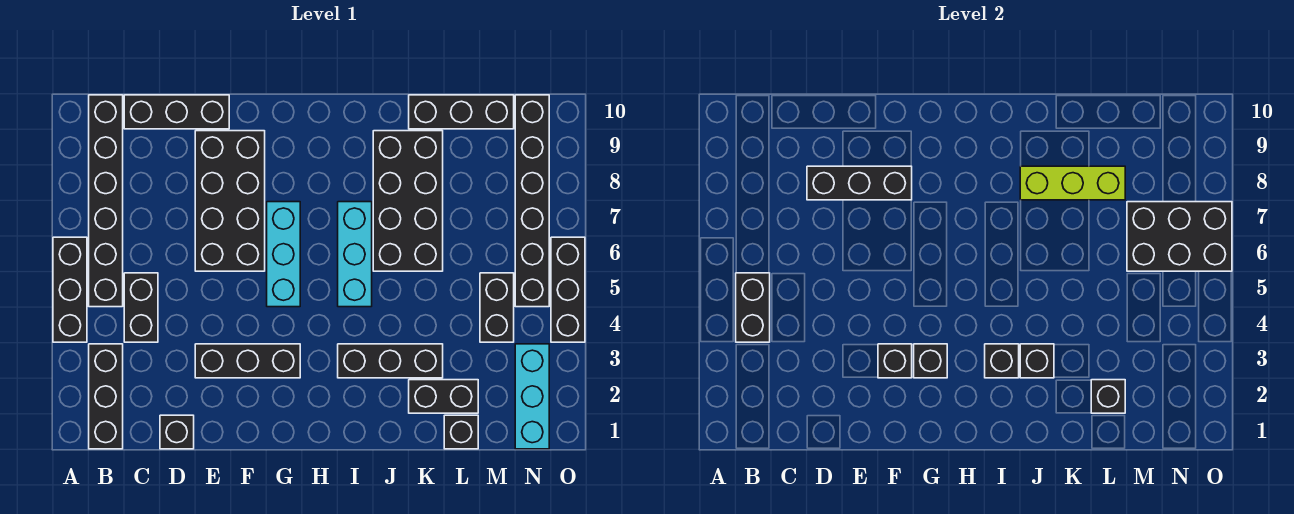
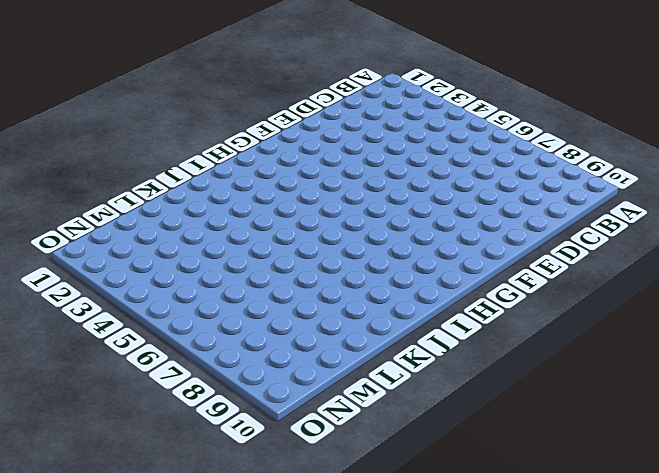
none -> black 1x3 brick [53,237,87,342]
none -> black 1x3 brick [89,344,123,449]
none -> black 1x6 brick [89,95,123,307]

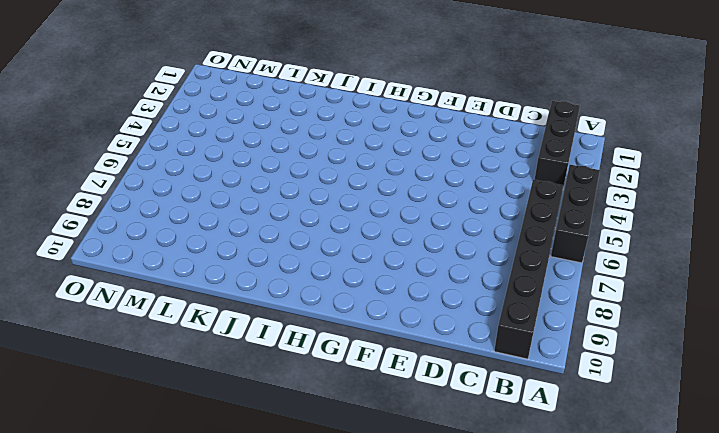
none -> black 1x2 brick [124,273,158,342]
none -> black 1x3 brick [124,95,229,129]
none -> black 1x1 brick [160,415,194,449]

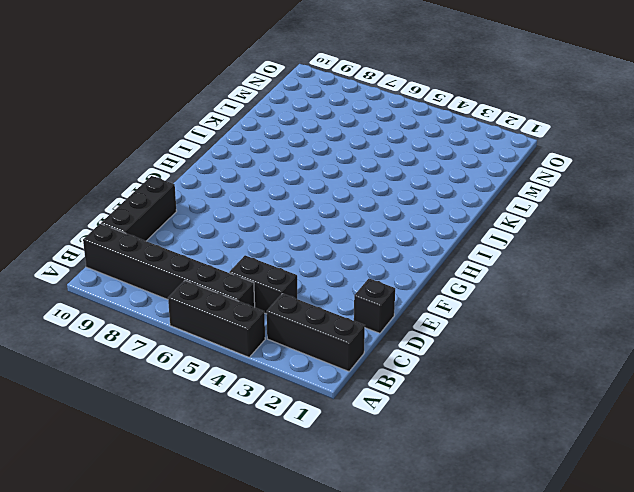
none -> black 1x3 brick [195,344,300,378]
none -> black 2x4 brick [195,131,265,271]
none -> cyan 1x3 brick [267,202,300,307]

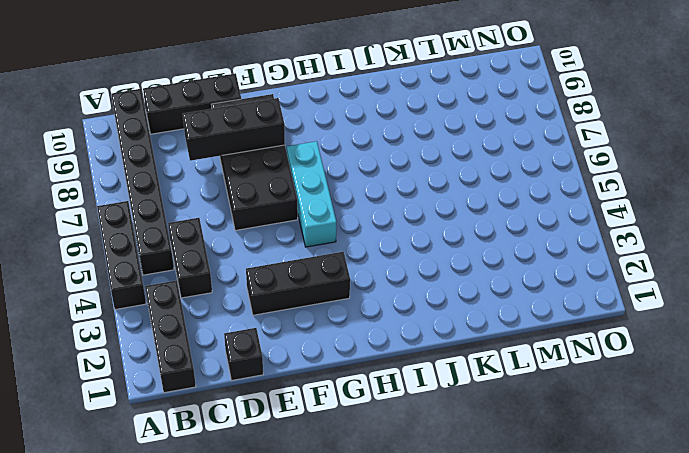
none -> black 1x3 brick [338,344,443,378]
none -> cyan 1x3 brick [338,202,372,307]
none -> black 2x4 brick [373,131,443,271]

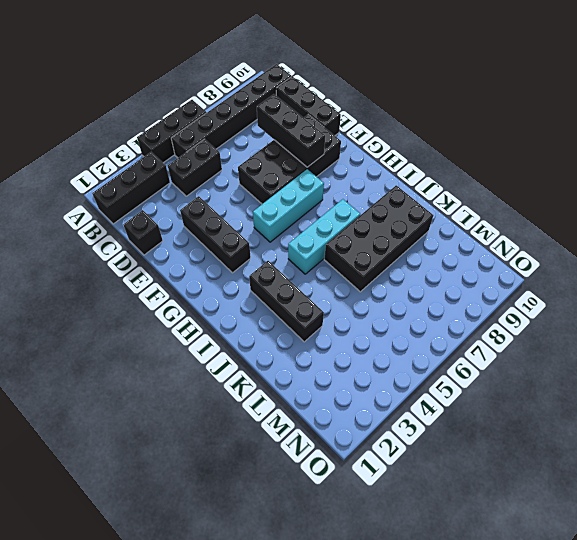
none -> black 1x2 brick [409,380,478,413]
none -> black 1x3 brick [409,95,514,129]
none -> black 1x1 brick [444,415,478,449]

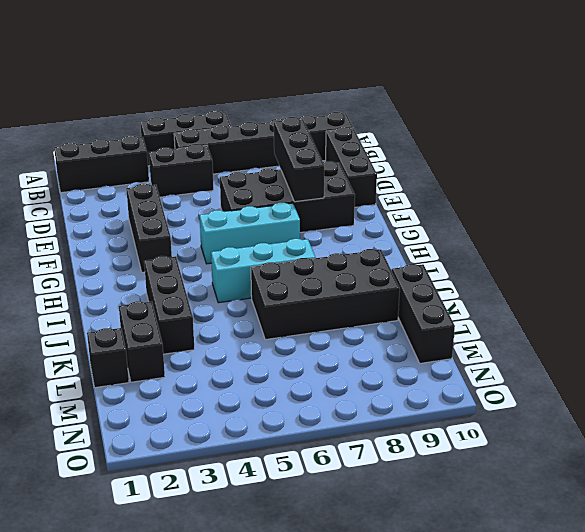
none -> black 1x1 brick [160,415,194,449]
none -> black 1x2 brick [480,273,514,342]
none -> cyan 1x3 brick [515,344,549,449]

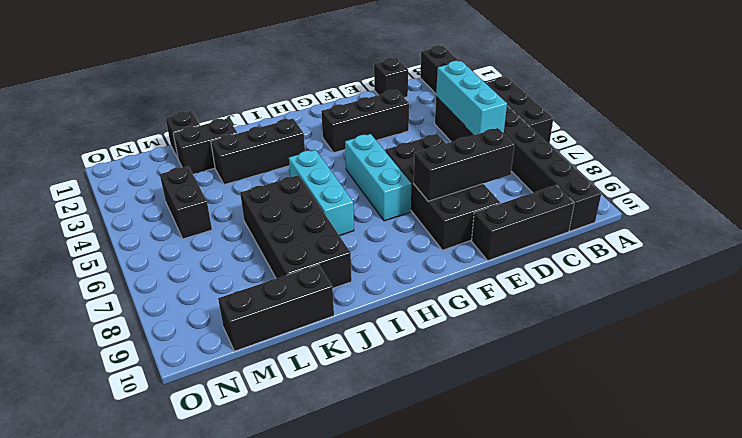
cyan 1x3 brick [436,61,507,135] -> cyan 1x3 brick moved to [515,344,549,449]
none -> black 1x6 brick [515,95,549,307]
none -> black 1x3 brick [551,237,585,342]
none -> black 1x2 brick [736,273,770,342]

